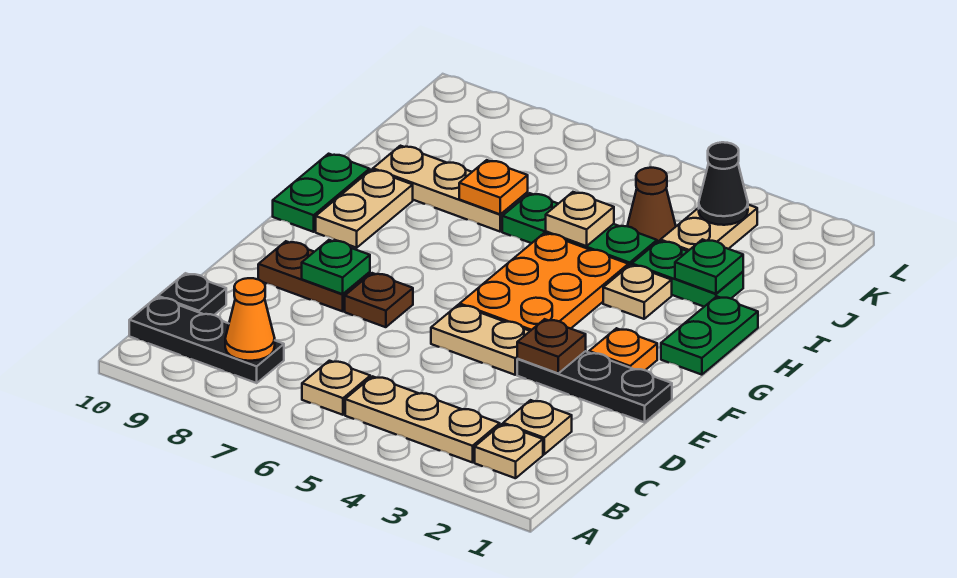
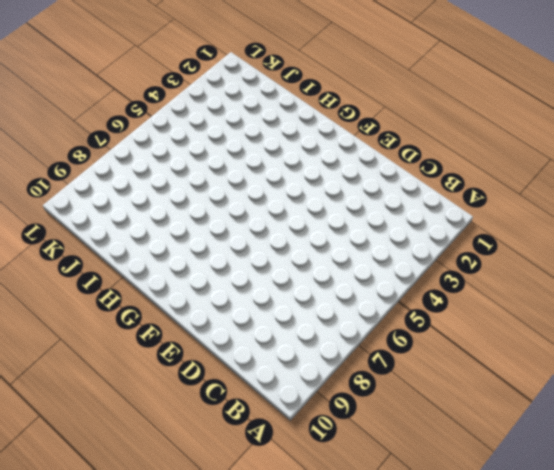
none -> tan 1x1 plate [475,424,543,478]
none -> tan 1x3 plate [345,376,500,462]
none -> tan 1x1 plate [302,361,370,415]

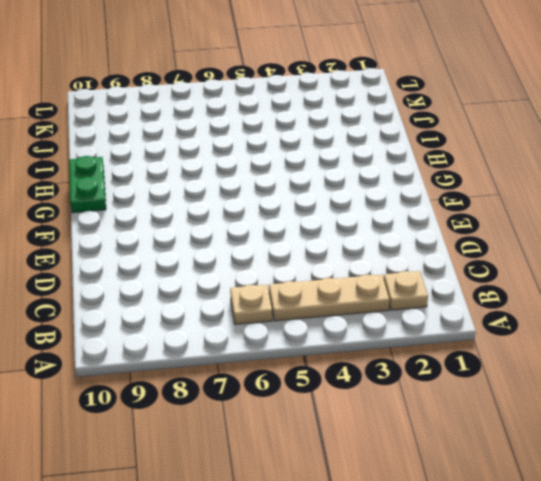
none -> black 1x3 plate [129,297,284,383]
none -> tan 1x1 plate [503,400,572,454]
none -> black 1x1 plate [158,273,226,315]

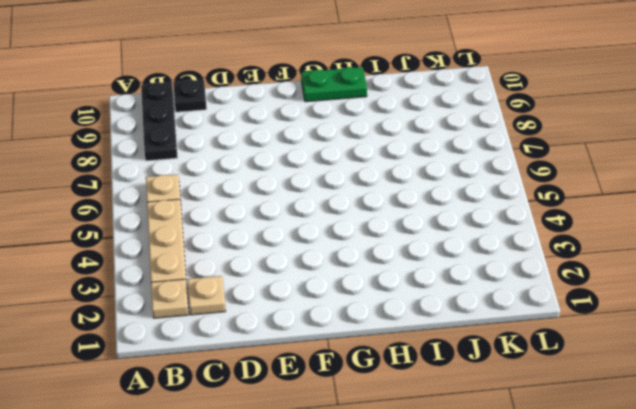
none -> black 1x3 plate [517,351,672,422]
none -> tan 1x2 plate [431,305,530,375]
none -> brown 1x1 plate [345,273,413,327]

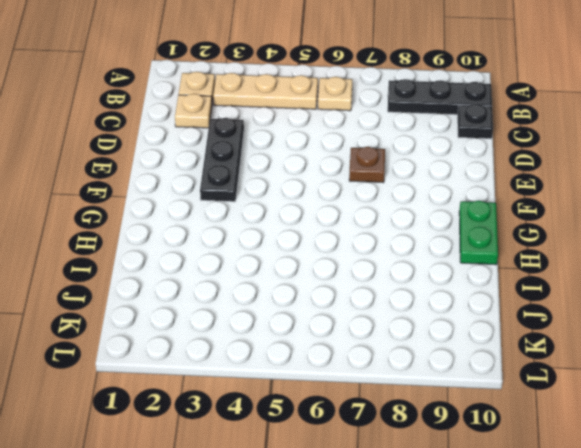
black 1x3 plate [200,118,244,202] -> black 1x3 plate turned to [517,351,672,422]
none -> tan 1x2 plate [431,305,530,375]
none -> brown 1x2 plate [258,241,370,311]
none -> orange 1x1 plate [589,328,657,370]

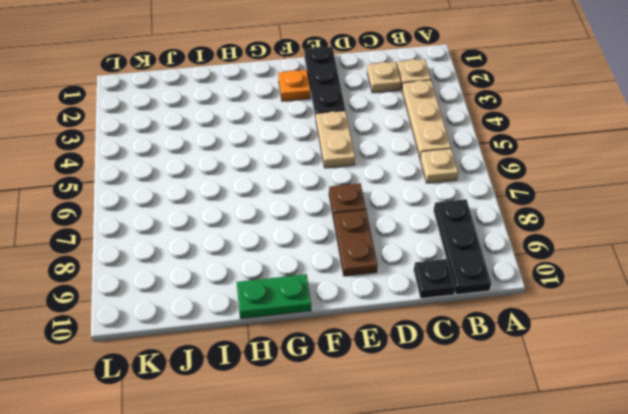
none -> orange 2x3 plate [460,233,628,331]
none -> green 1x2 plate [661,297,758,375]
none -> tan 1x2 plate [316,170,413,248]

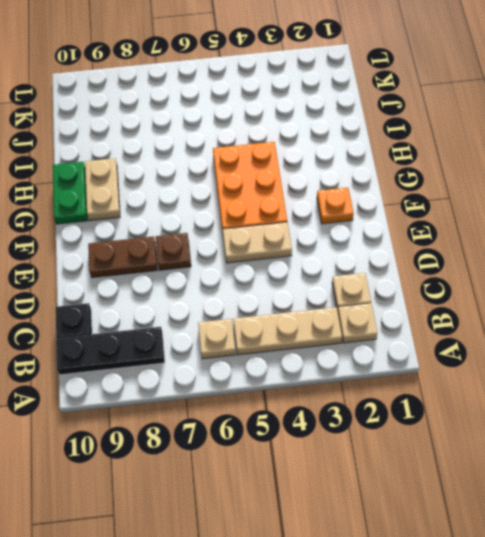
none -> black 1x3 plate [517,351,672,422]
none -> green 1x2 plate [661,297,758,375]
none -> tan 1x1 plate [603,265,672,319]

